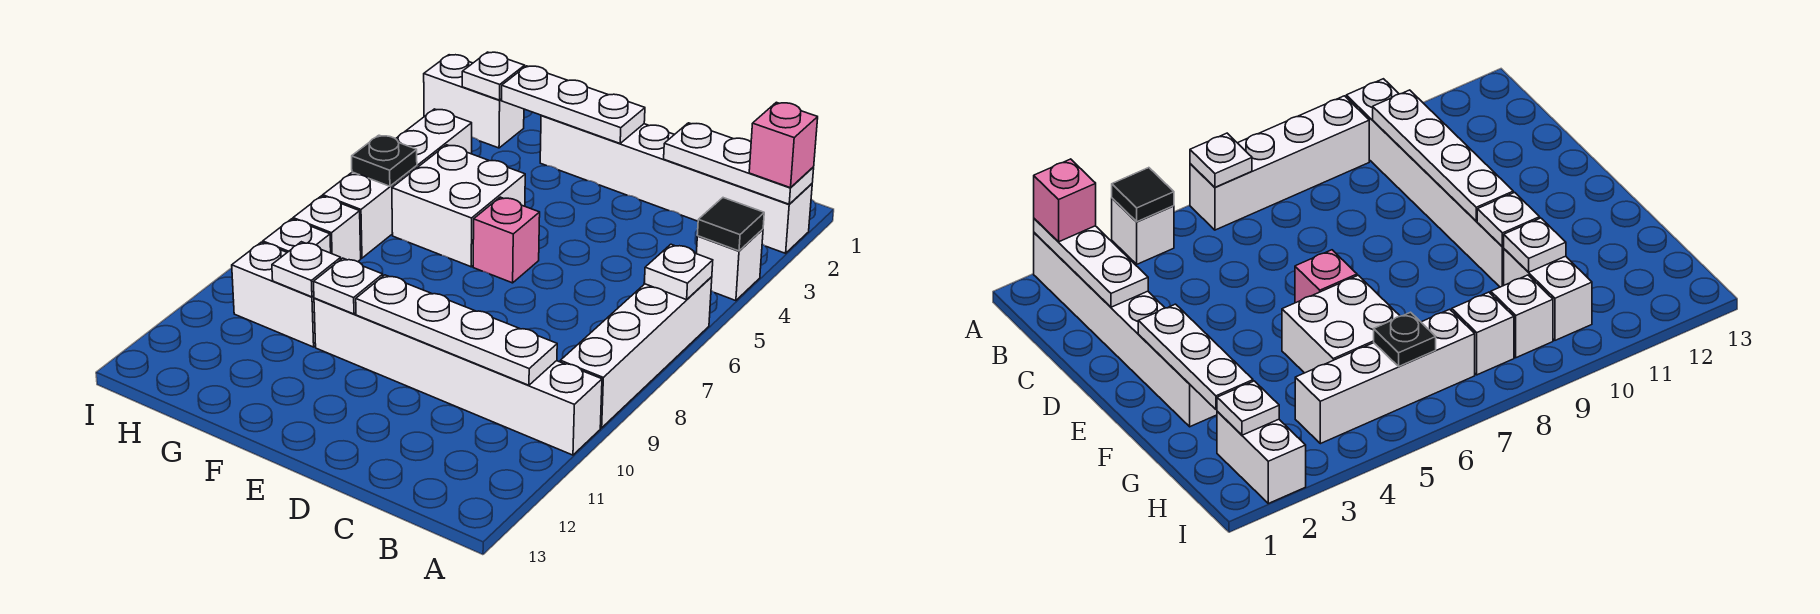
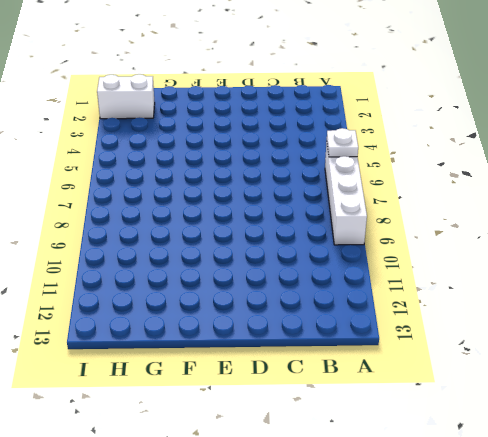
none -> white 1x6 brick [540,115,812,253]
none -> white 1x1 brick [696,229,763,301]
none -> white 1x6 brick [314,298,602,455]

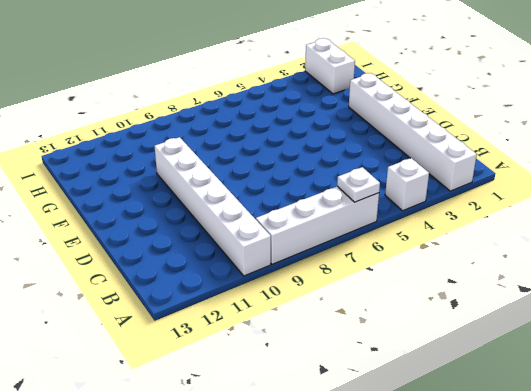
none -> pink 1x1 brick [473,197,540,283]
none -> white 2x2 brick [392,145,525,267]
none -> white 1x2 brick [232,242,316,347]

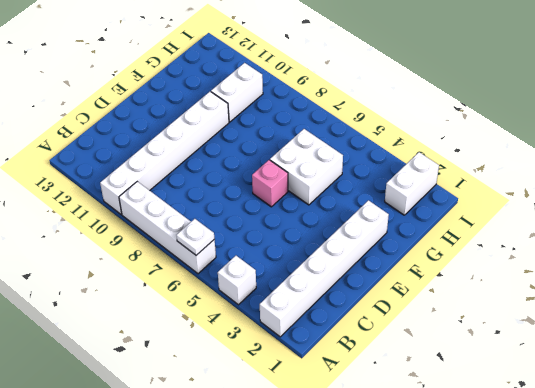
none -> white 1x4 brick [323,109,472,258]
none -> white 1x1 brick [293,196,361,262]
none -> white 1x1 brick [263,219,331,253]

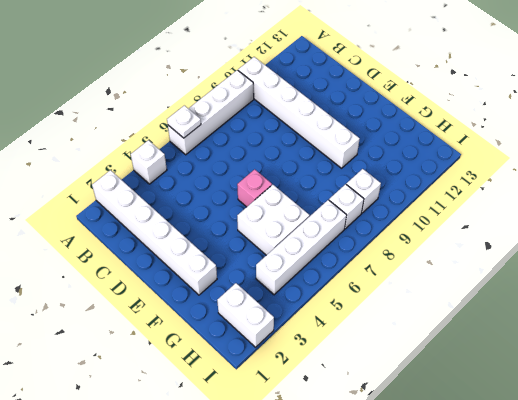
none -> white 1x2 brick [232,242,316,347]
none -> white 1x3 plate [664,123,814,204]
none -> black 1x1 tile [697,198,764,251]

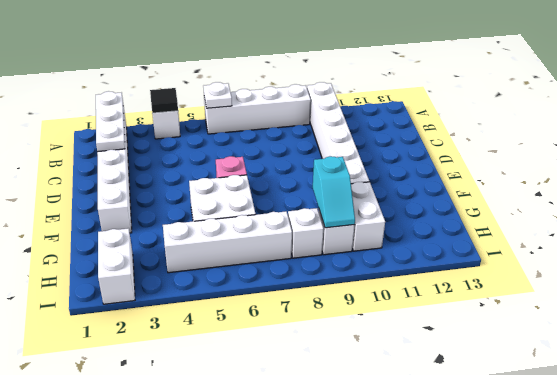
cyan 1x2 slope [313,156,355,228] -> none
none -> white 1x4 plate [356,275,557,385]
none -> white 1x3 plate [502,66,645,143]
none -> white 1x1 plate [314,258,383,314]

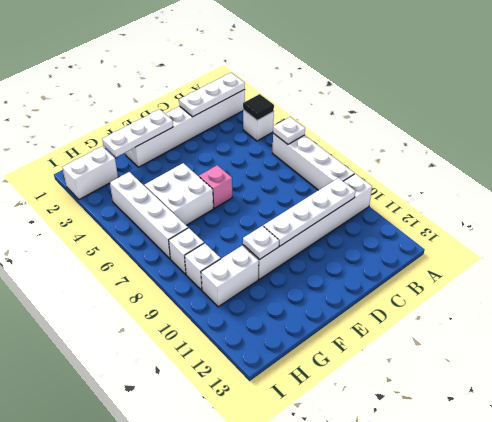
none -> white 1x1 plate [272,242,341,297]
none -> white 1x1 plate [462,52,525,100]
none -> black 1x1 plate [352,135,417,186]

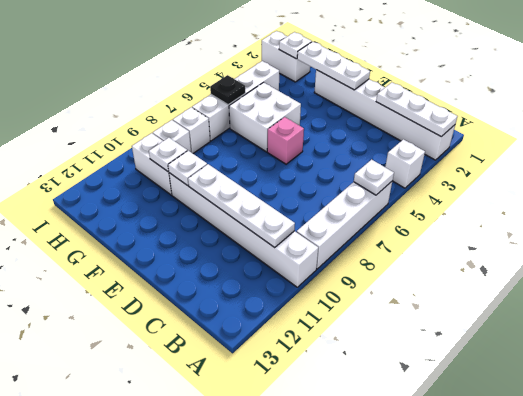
none -> black 1x1 tile [697,198,764,251]
none -> pink 1x1 brick [749,102,818,188]

